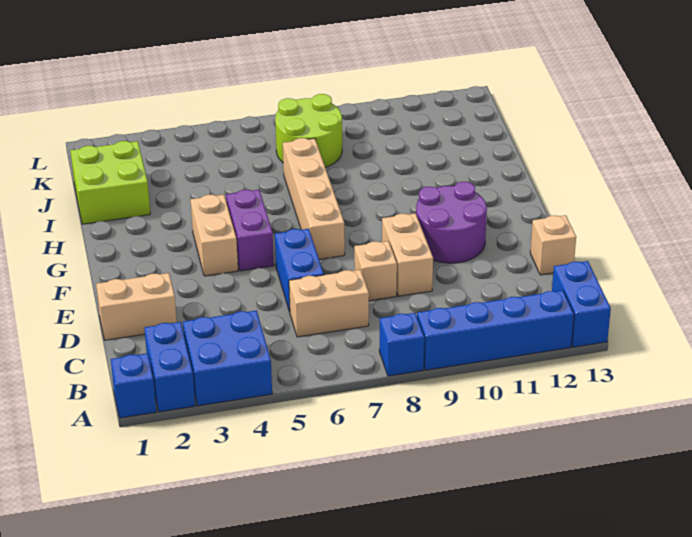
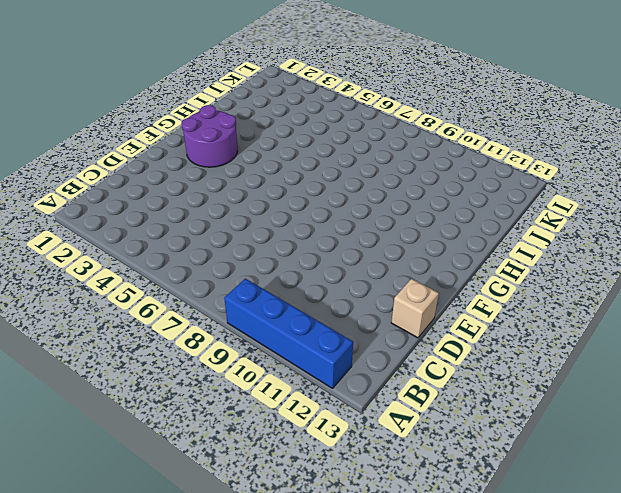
purple 2x2 round brick [182,105,238,167] -> purple 2x2 round brick moved to [416,182,487,263]
none -> blue 1x1 brick [111,353,156,418]
none -> blue 1x2 brick [144,322,195,412]
none -> blue 2x2 brick [183,311,272,406]

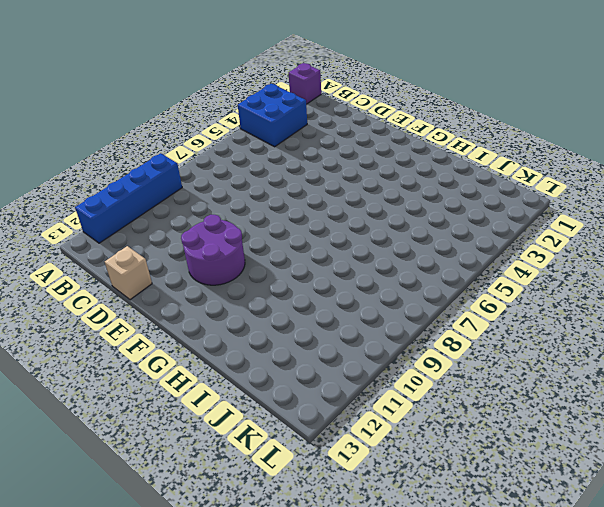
purple 1x1 brick [289,63,321,104] -> blue 1x1 brick [111,353,156,418]
none -> blue 1x2 brick [144,322,195,412]
none -> blue 1x1 brick [379,313,424,376]
none -> blue 1x2 brick [552,261,611,347]

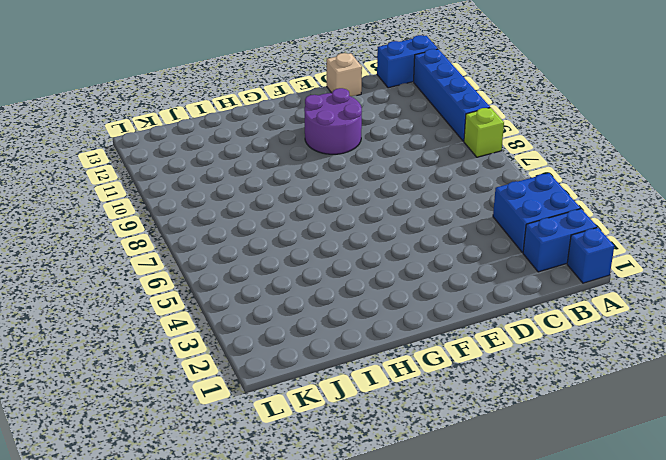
lime 1x1 brick [464,108,504,157] -> blue 1x1 brick [379,313,424,376]
none -> tan 1x2 brick [289,270,369,337]
none -> tan 1x2 brick [96,273,177,340]
none -> blue 1x2 brick [275,229,324,312]

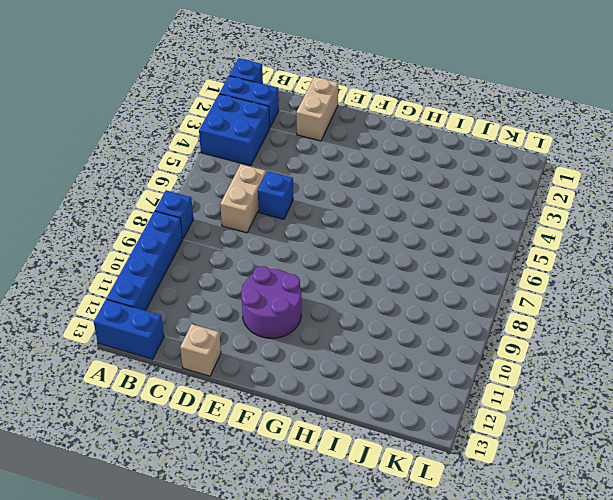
blue 1x1 brick [258,171,293,219] -> blue 1x2 brick [275,229,324,312]
none -> tan 1x1 brick [354,241,397,301]
none -> tan 1x2 brick [382,213,433,296]
none -> tan 1x2 brick [190,195,238,276]

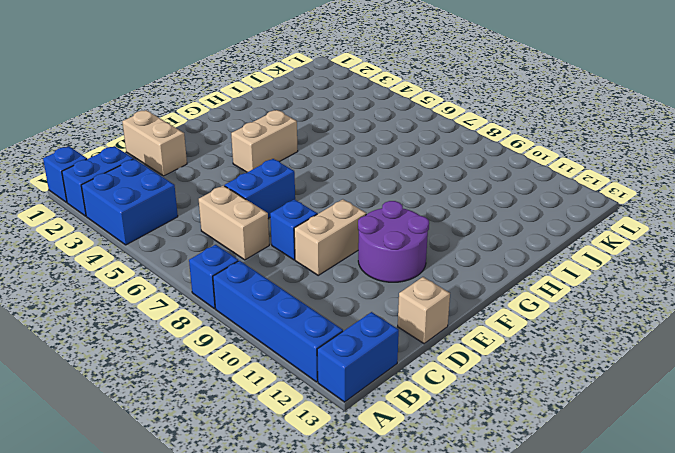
blue 1x1 brick [270,199,317,260] -> tan 1x1 brick [354,241,397,301]
none -> purple 1x2 brick [226,190,274,271]
none -> tan 1x4 brick [283,138,345,259]
none -> lime 2x2 brick [70,141,150,224]

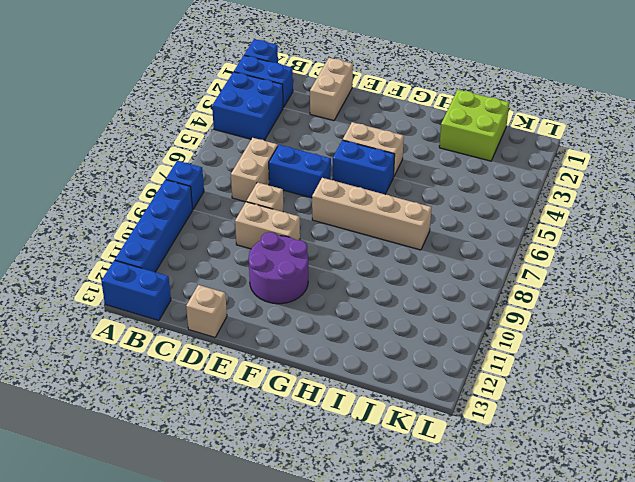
blue 1x2 brick [332,140,395,194] -> purple 1x2 brick [226,190,274,271]
none -> lime 2x2 round brick [275,94,342,168]

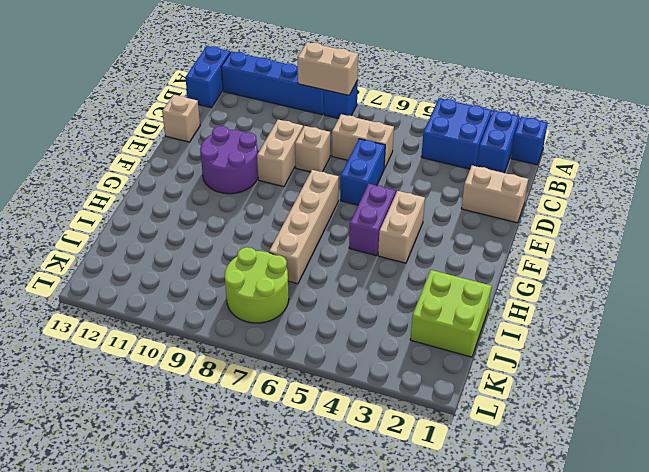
tan 1x2 brick [298,42,358,95] -> none

